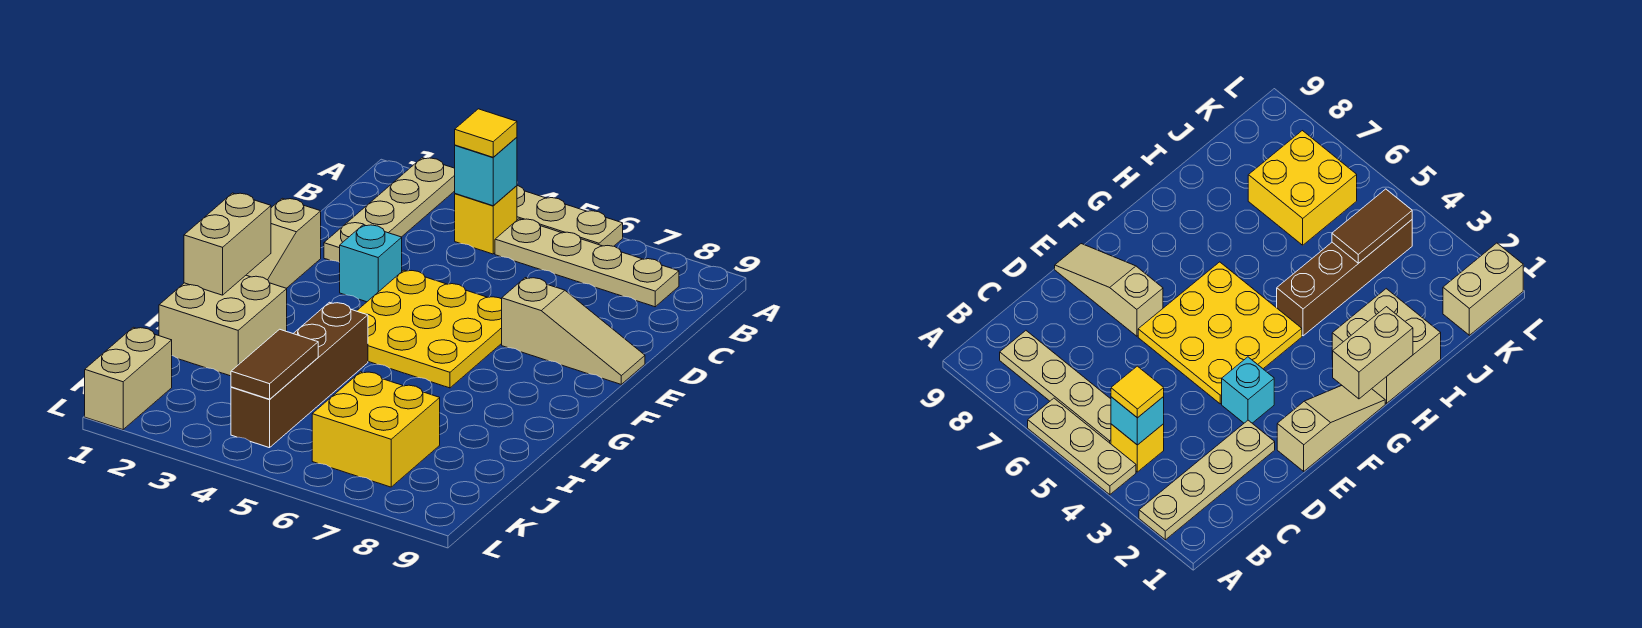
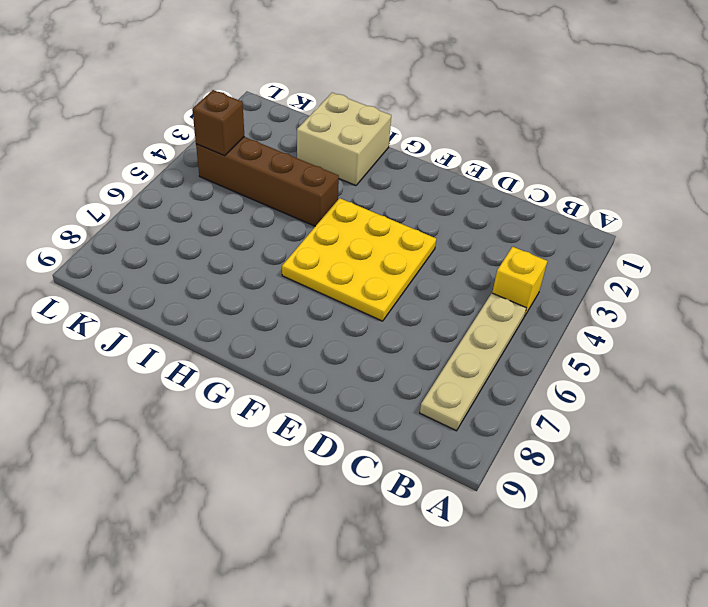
brown 1x1 brick [192,90,244,156] -> brown 1x2 tile [231,329,318,399]
none -> tan 1x4 plate [324,158,455,262]
none -> tan 1x3 plate [517,185,623,246]
none -> tan 1x3 slope [247,198,321,288]

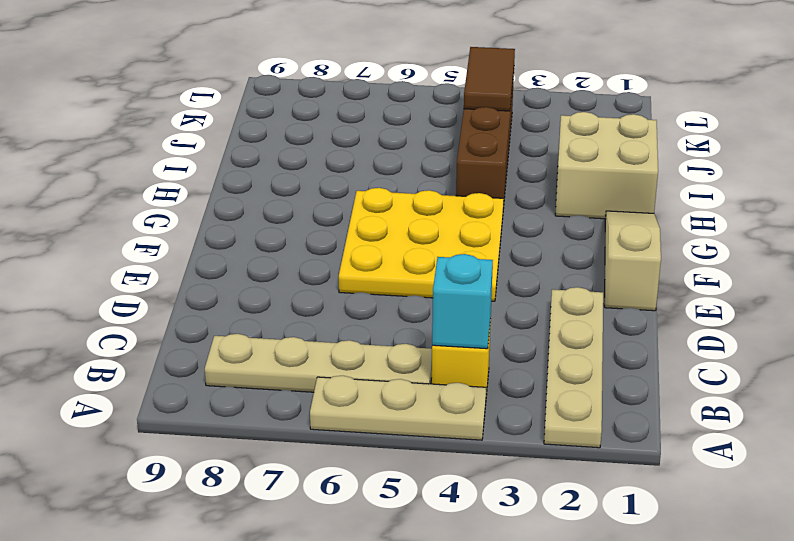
none -> cyan 1x1 brick [340,225,402,302]
none -> tan 1x3 slope [502,278,645,384]
none -> yellow 2x2 brick [312,372,440,487]

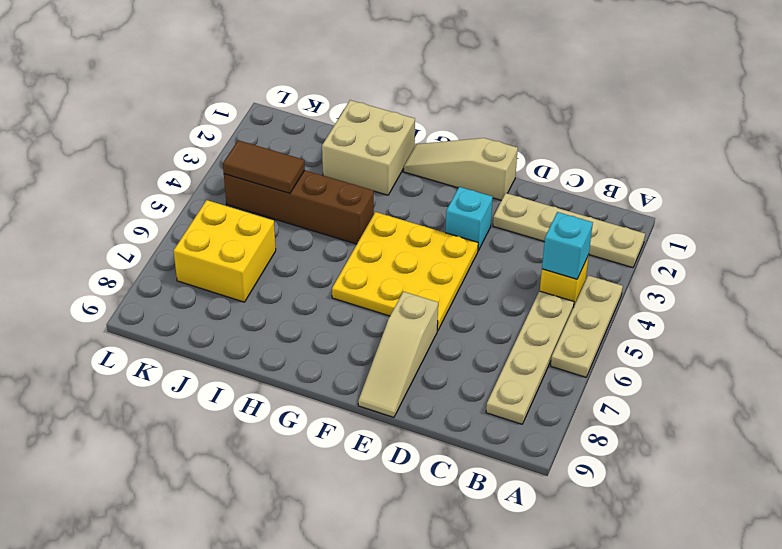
none -> tan 1x2 brick [85,327,172,430]
none -> tan 1x2 brick [184,193,271,295]
none -> yellow 1x1 tile [455,109,517,157]

